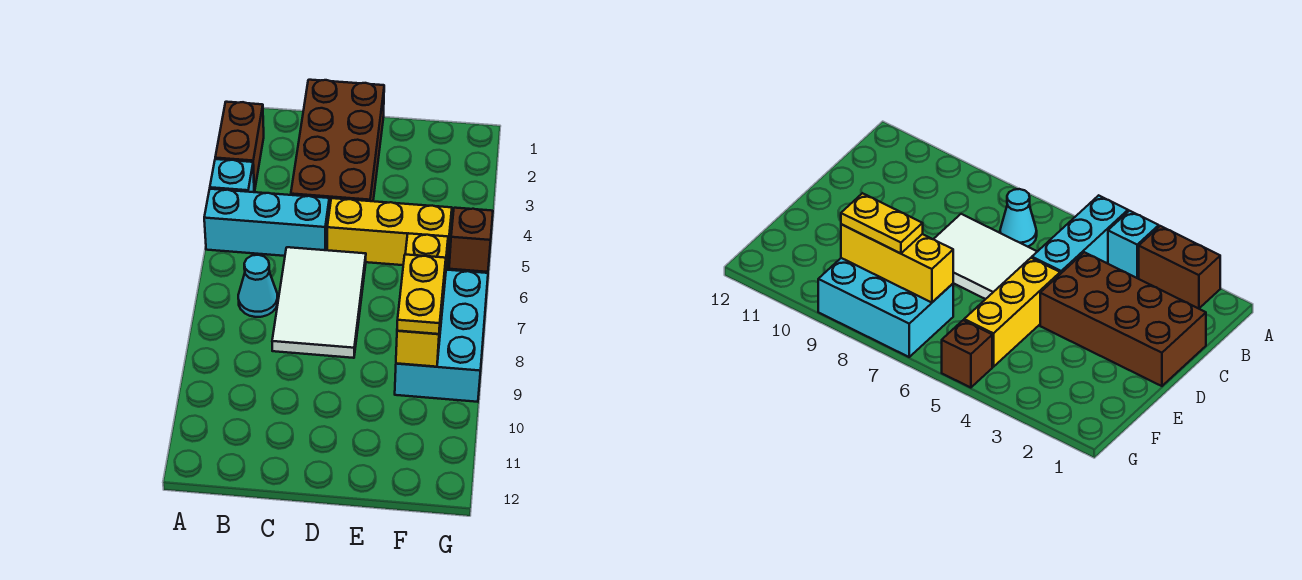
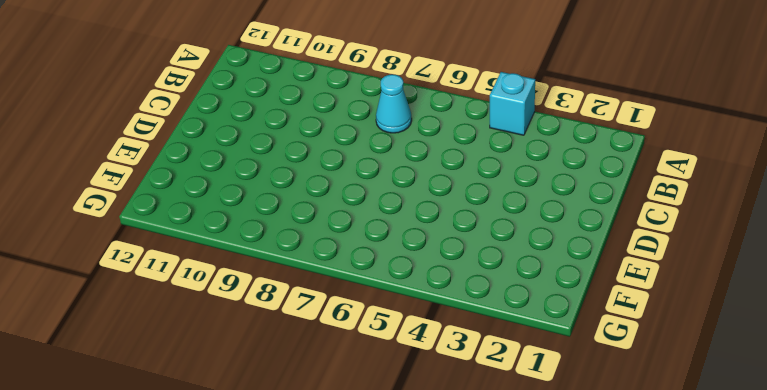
none -> brown 1x2 brick [215,102,264,192]
none -> cyan 1x3 brick [204,189,329,256]

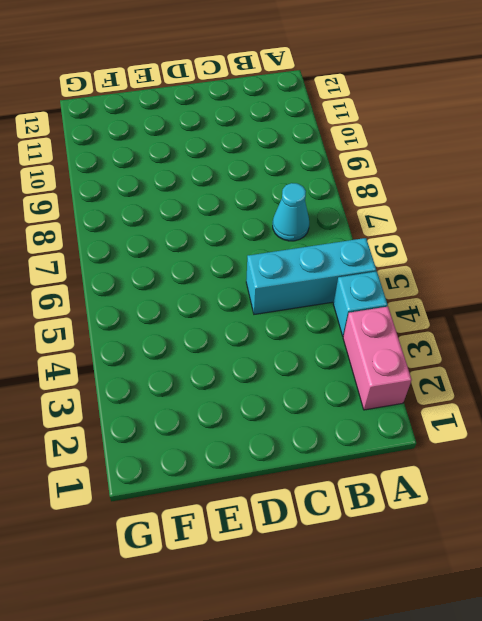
pink 1x2 brick [343,307,412,410] -> brown 1x2 brick [215,102,264,192]
none -> brown 2x4 brick [291,80,384,211]
none -> white 2x3 tile [272,247,366,358]

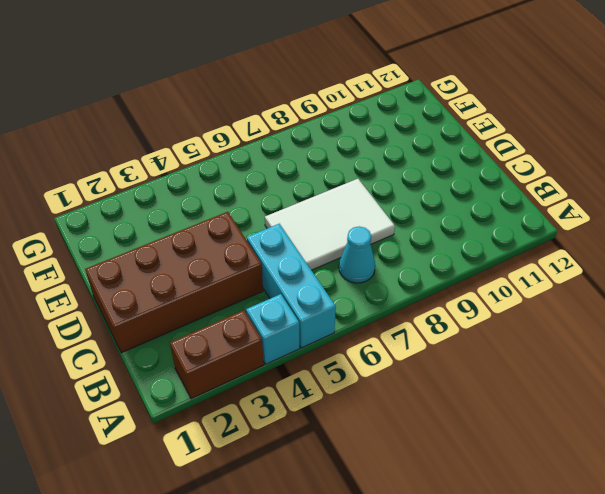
none -> yellow 1x3 brick [327,198,452,269]
none -> cyan 2x3 brick [395,270,488,402]

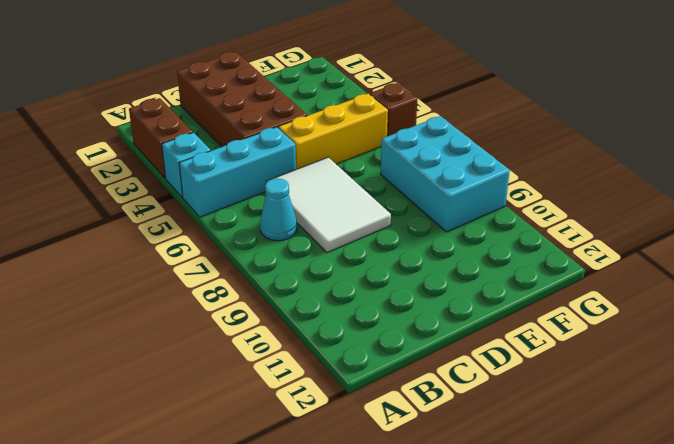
none -> yellow 1x3 brick [396,233,448,367]
none -> yellow 1x2 plate [397,254,446,334]

